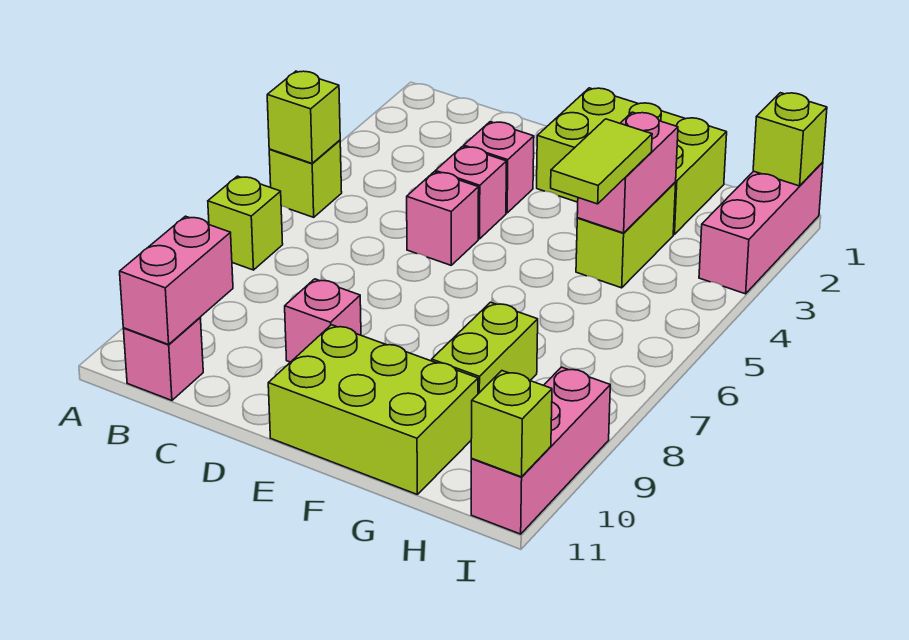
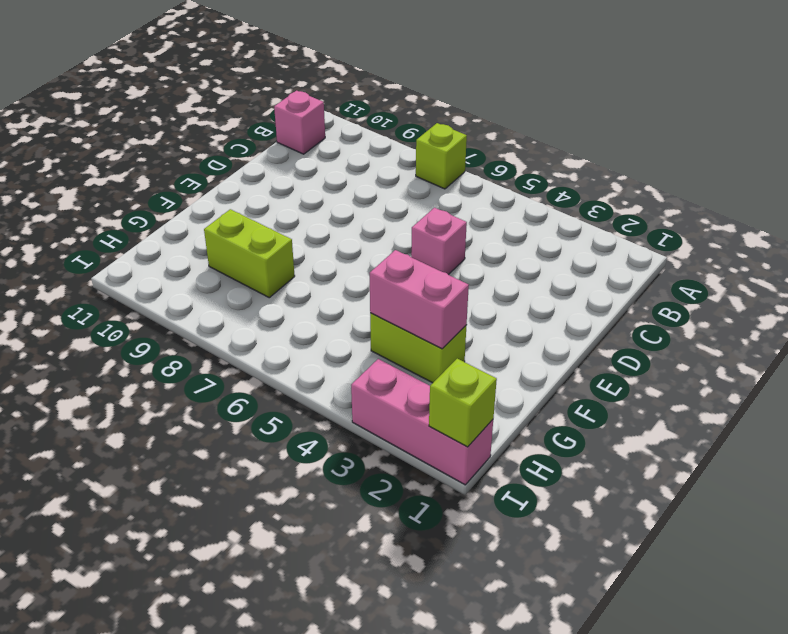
none -> lime 1x1 brick [269,140,342,217]
none -> pink 1x1 brick [464,122,534,213]
none -> pink 1x1 brick [435,147,506,239]

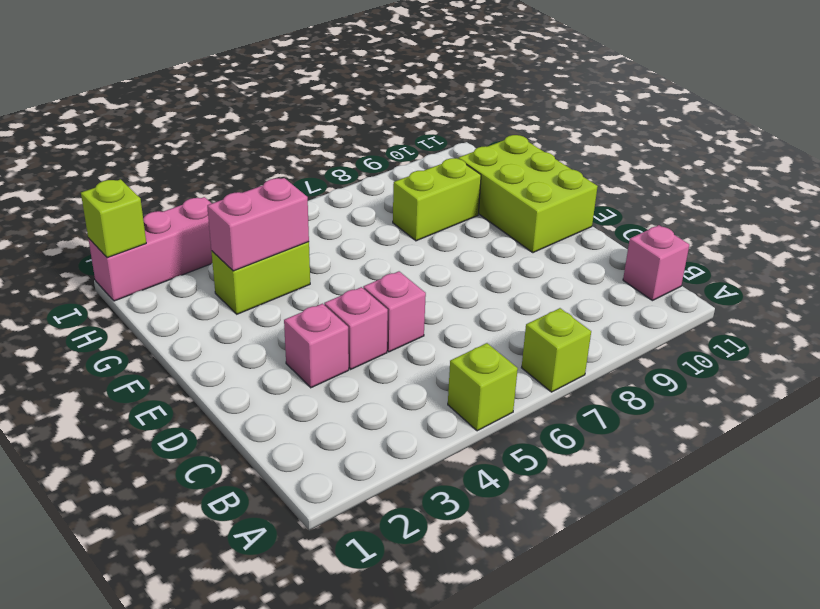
none -> pink 1x1 brick [285,279,361,362]
none -> lime 2x3 brick [537,88,727,235]
none -> pink 1x3 brick [471,367,610,534]

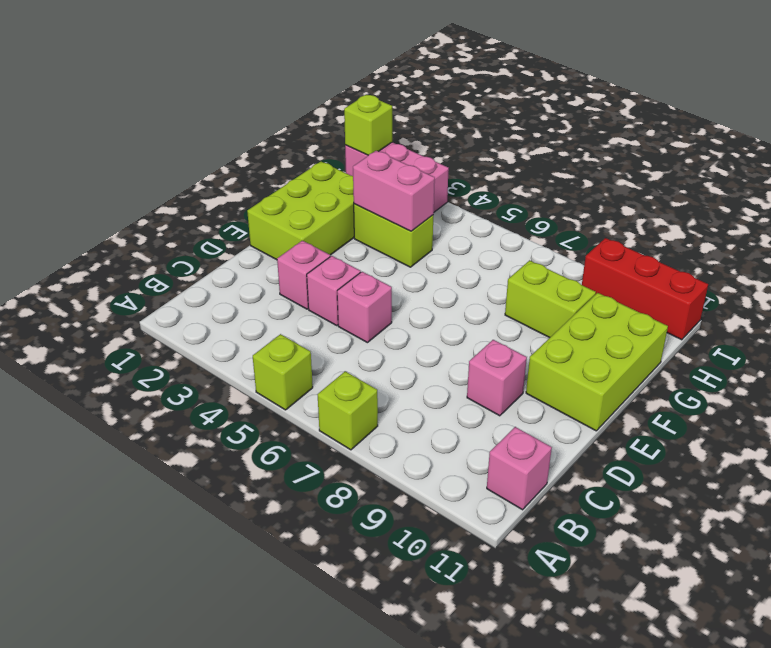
red 1x3 brick [582,238,708,340] -> pink 1x3 brick [471,367,610,534]
none -> lime 1x1 brick [267,71,340,163]
none -> pink 1x2 brick [120,216,233,344]
none -> lime 1x1 brick [471,371,552,477]

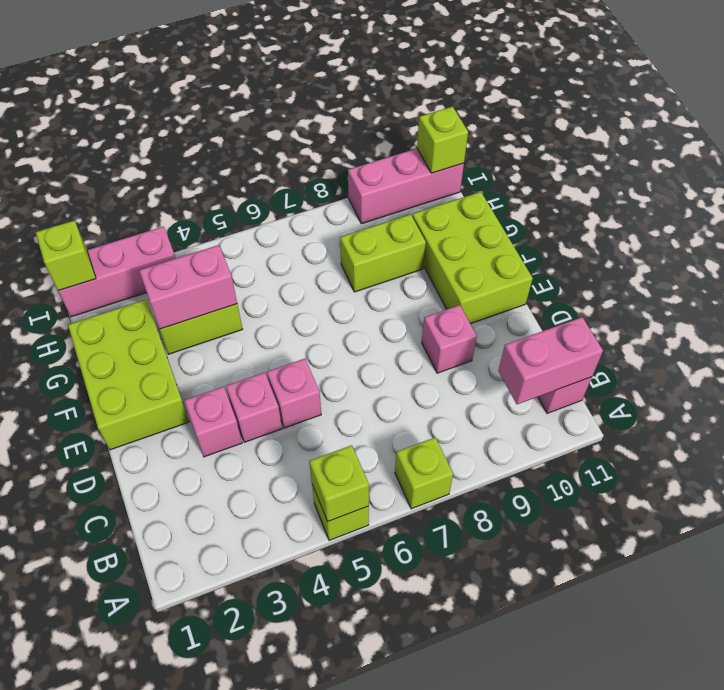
none -> lime 1x2 tile [551,119,652,204]

